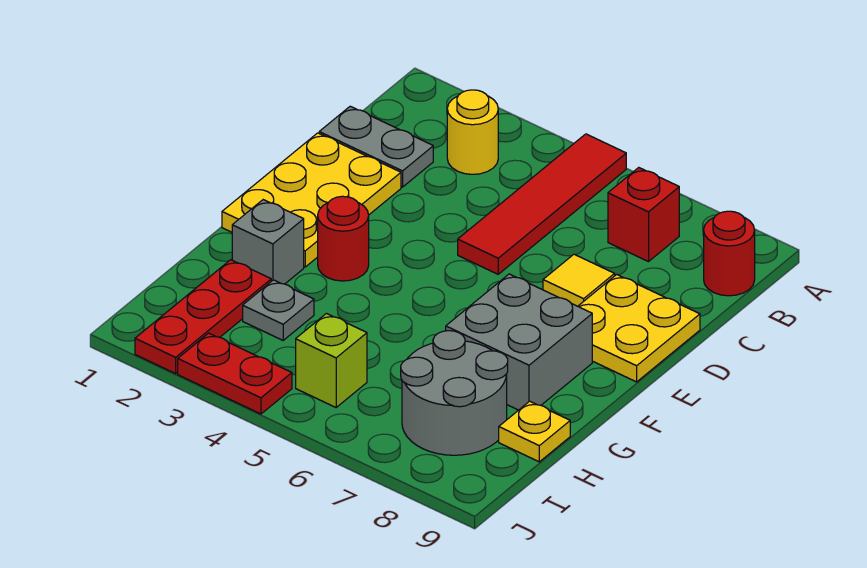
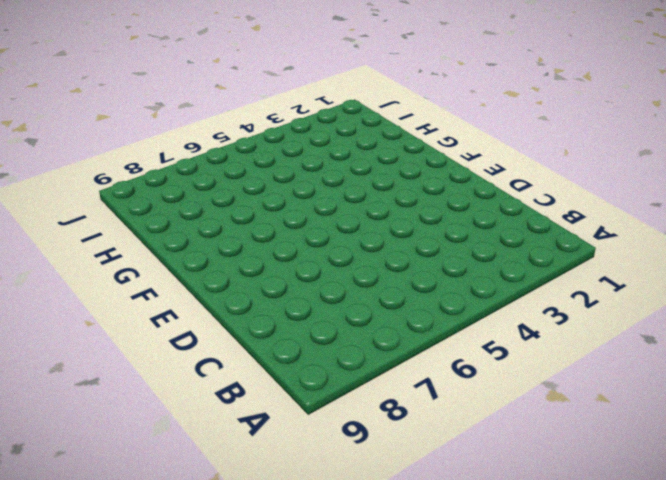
none -> red 1x4 tile [458,134,626,274]
none -> yellow 1x1 round brick [447,90,498,174]
none -> red 1x1 brick [608,168,679,262]

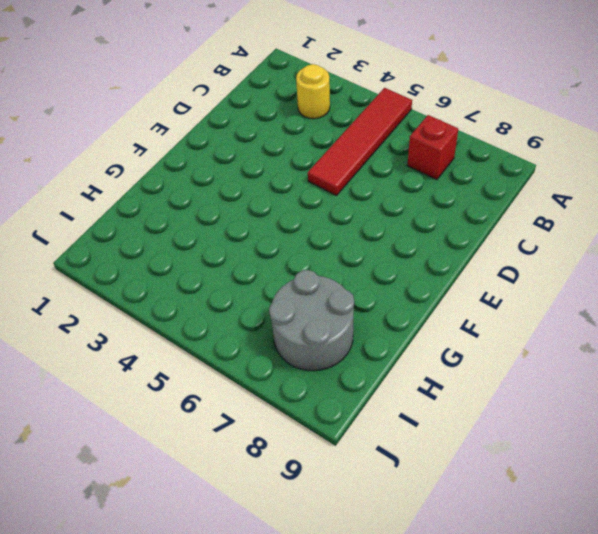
none -> red 1x1 round brick [704,211,755,296]
none -> grey 1x2 plate [319,106,433,187]
none -> yellow 2x3 plate [222,133,401,267]

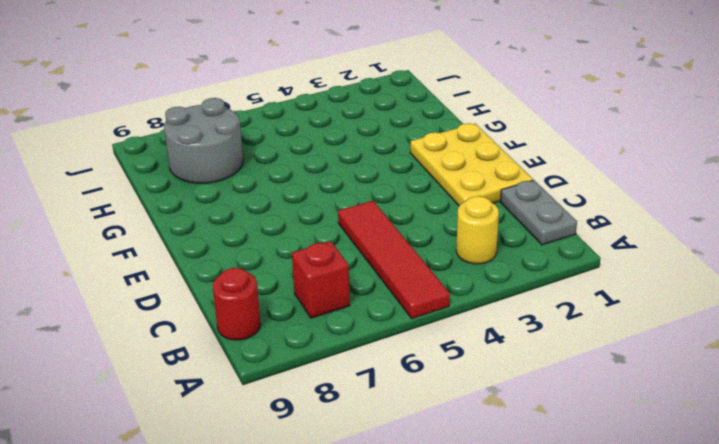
grey 1x2 plate [500,180,577,245] -> grey 1x2 plate turned to [319,106,433,187]
none -> yellow 1x1 tile [543,254,615,306]
none -> yellow 2x2 plate [578,274,700,382]
none -> red 1x1 round brick [318,196,369,281]

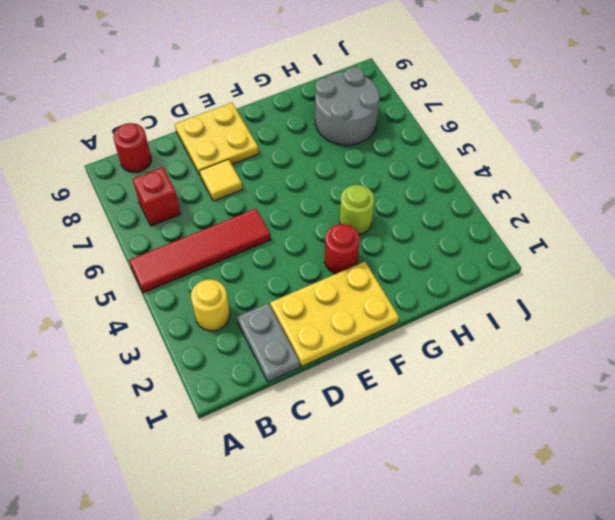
lime 1x1 round brick [340,185,374,235] -> none
none -> grey 2x2 brick [446,274,592,410]
none -> grey 1x1 brick [232,200,304,284]
none -> red 1x3 plate [135,260,271,374]

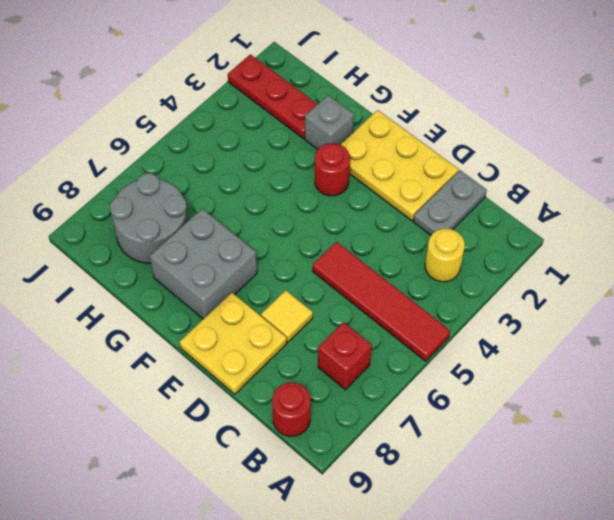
none -> grey 1x1 plate [243,280,314,340]
none -> yellow 1x1 plate [499,401,570,462]
none -> lime 1x1 brick [296,314,367,407]

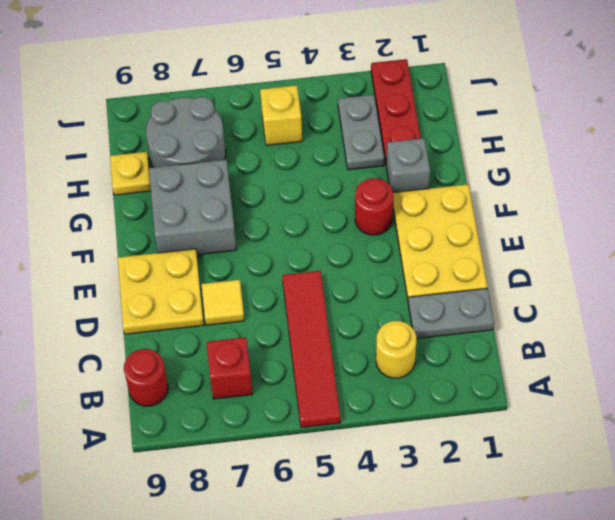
grey 1x2 plate [338,95,385,170] -> grey 1x1 plate [243,280,314,340]
yellow 1x1 brick [260,85,302,145] -> lime 1x1 brick [296,314,367,407]
none -> red 1x2 plate [178,333,292,414]

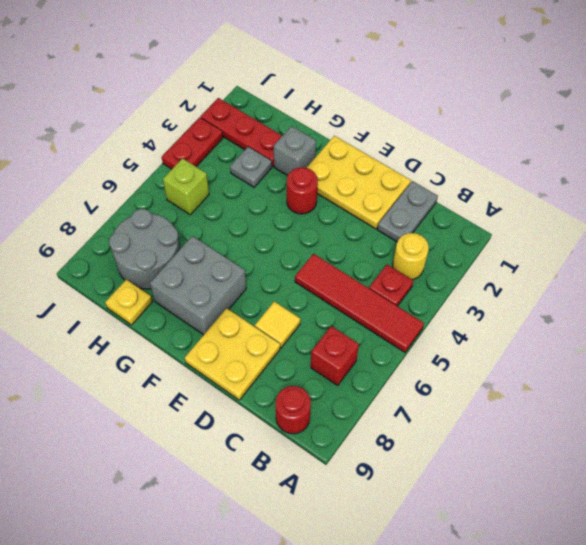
red 1x1 plate [369,265,413,306] -> none

